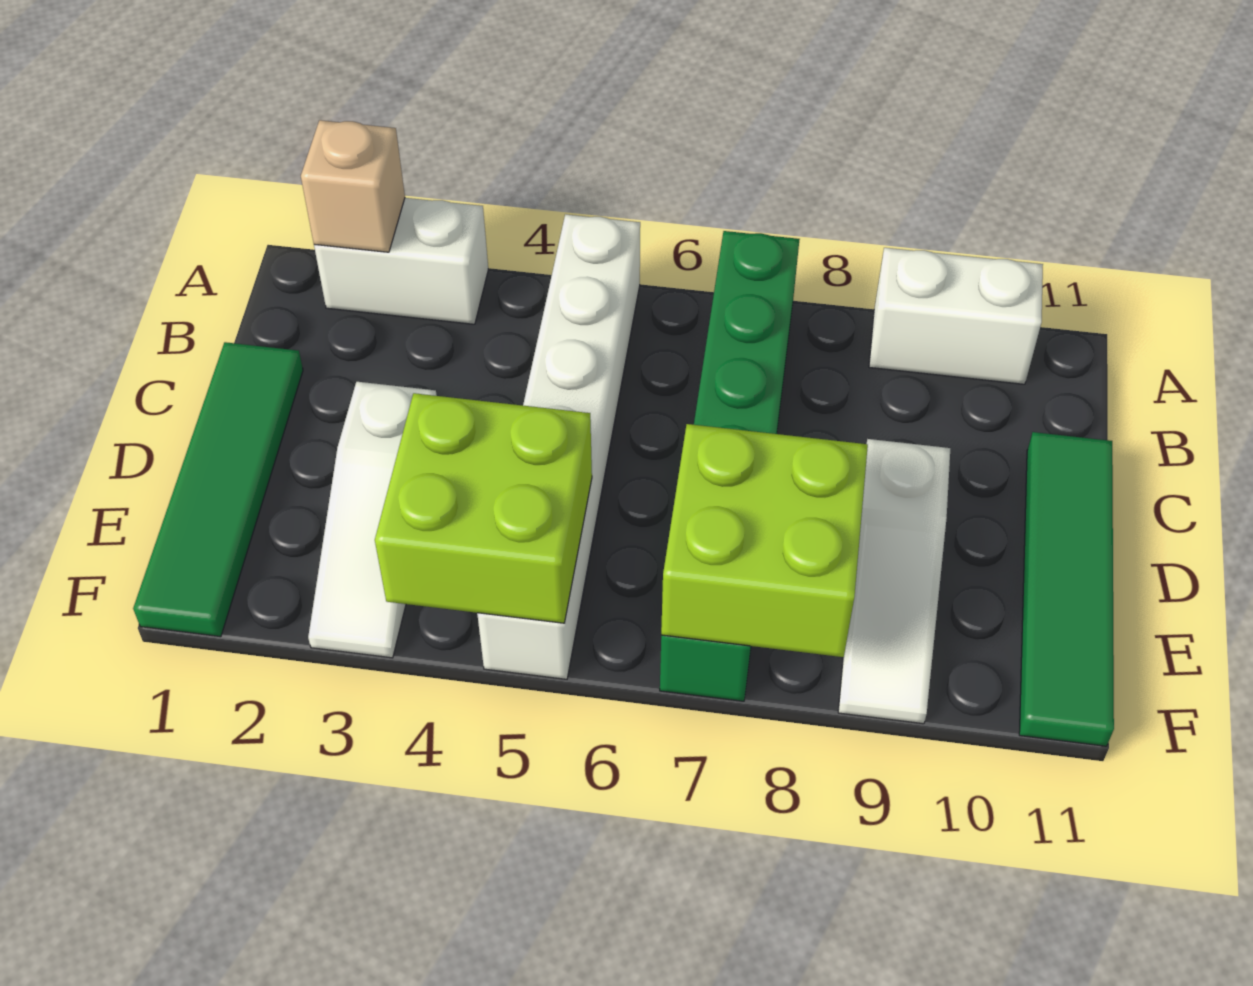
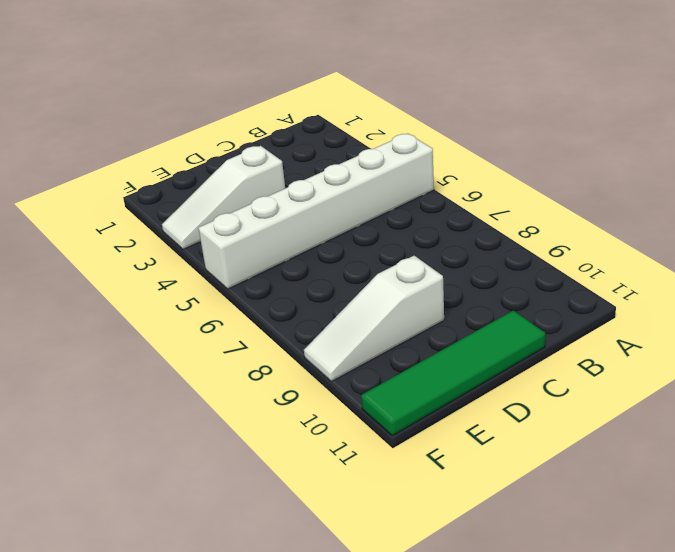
none -> white 1x2 brick [314,198,488,324]
none -> green 1x6 brick [660,231,800,701]

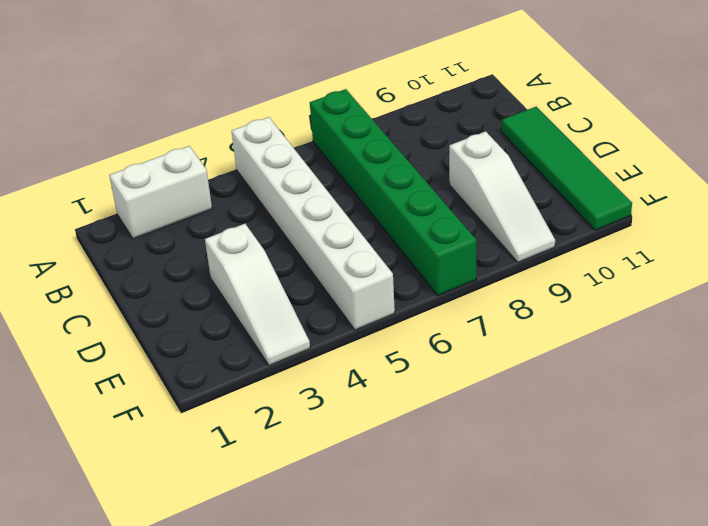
none -> white 1x2 brick [869,248,1043,384]
none -> green 1x4 tile [133,342,303,637]

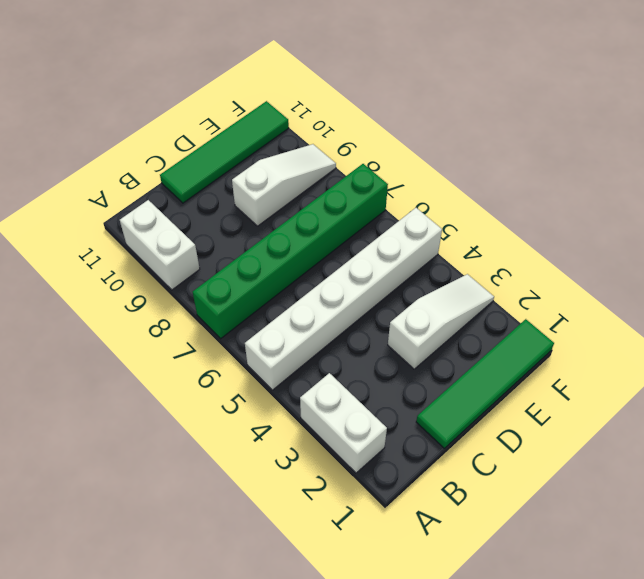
none -> tan 1x1 brick [301,120,405,252]
none -> lime 2x2 brick [375,393,592,623]

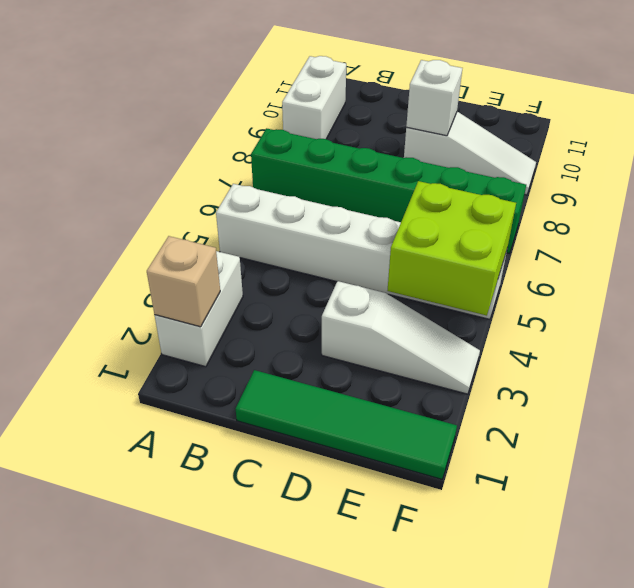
white 1x1 brick [406,60,462,136] -> none
none -> green 1x4 tile [1019,432,1114,746]
none -> lime 2x2 brick [661,424,868,657]

